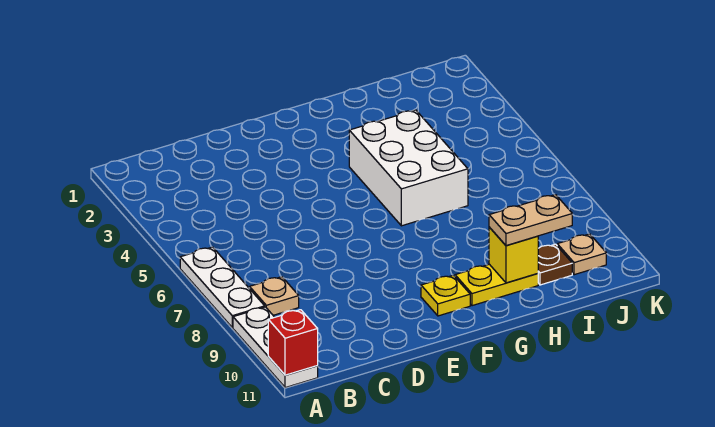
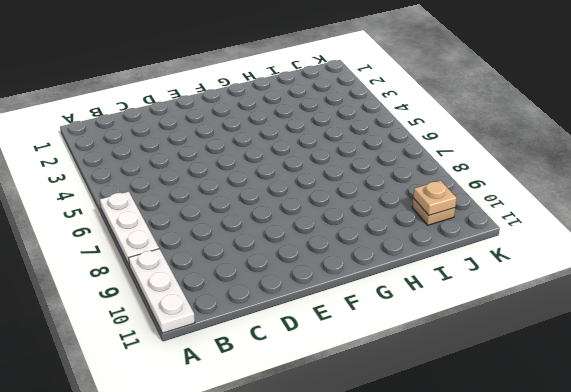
tan 1x1 plate [413,181,457,215] -> tan 1x1 plate moved to [249,277,299,315]
none -> yellow 1x1 plate [421,275,470,316]
none -> white 2x3 brick [349,110,468,226]

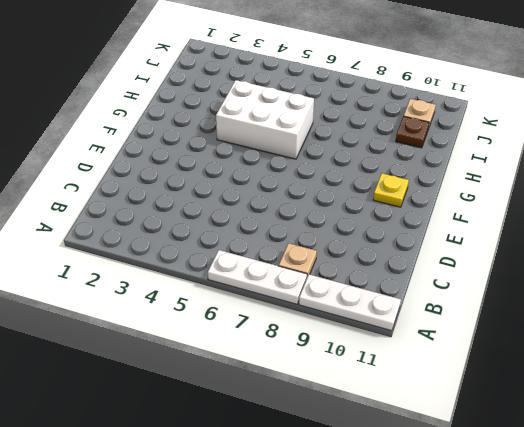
none -> yellow 1x2 plate [455,264,538,306]
none -> red 1x1 brick [268,310,318,375]

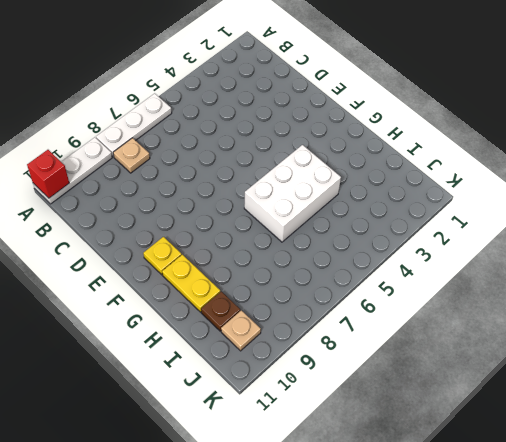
none -> yellow 1x1 brick [489,227,538,283]
none -> tan 1x2 plate [489,195,572,246]

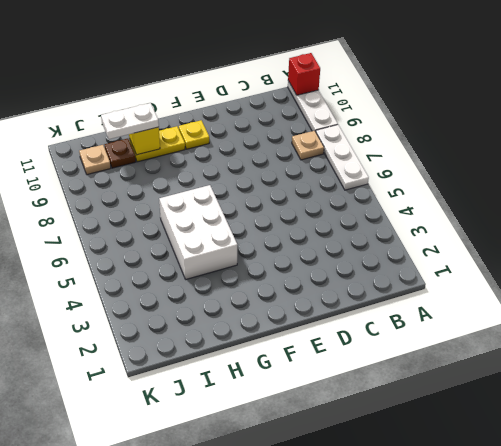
white 1x2 plate [101,103,159,139] -> tan 1x2 plate [489,195,572,246]

